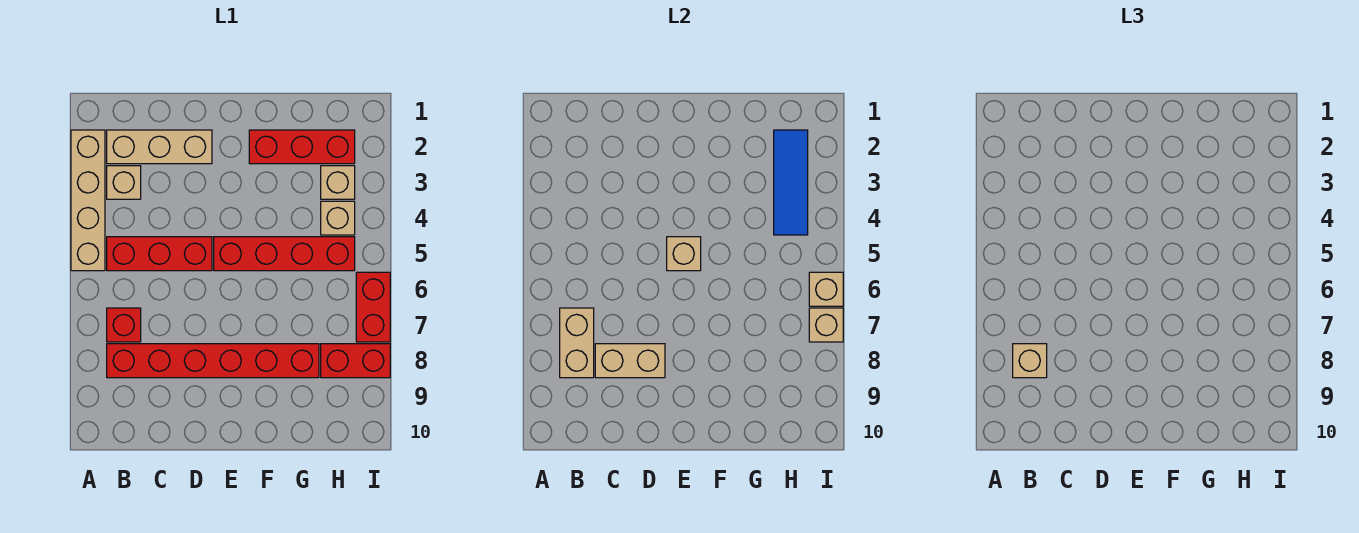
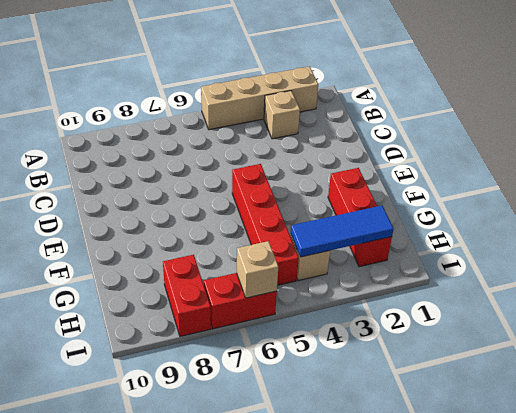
none -> tan 1x3 brick [107,130,212,164]
none -> red 1x3 brick [107,237,212,271]
none -> red 1x1 brick [107,308,141,342]

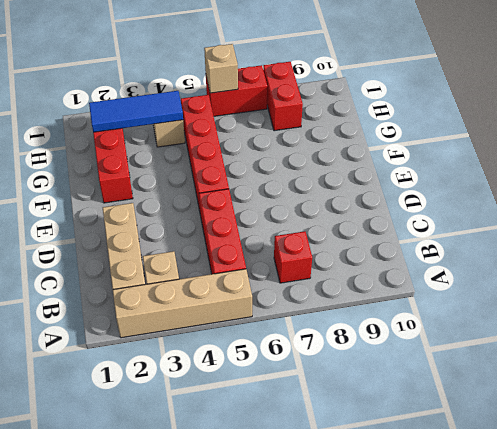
none -> red 1x6 brick [107,344,319,378]
none -> tan 1x1 brick [321,166,355,199]
none -> tan 1x2 brick [560,308,594,378]

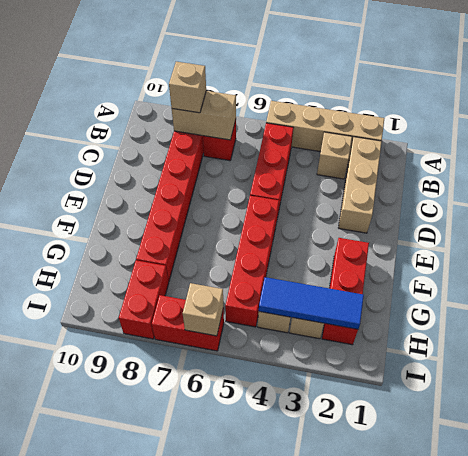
none -> tan 1x2 brick [595,344,665,378]
none -> tan 1x1 brick [667,237,701,271]
none -> tan 1x1 brick [809,308,843,342]

